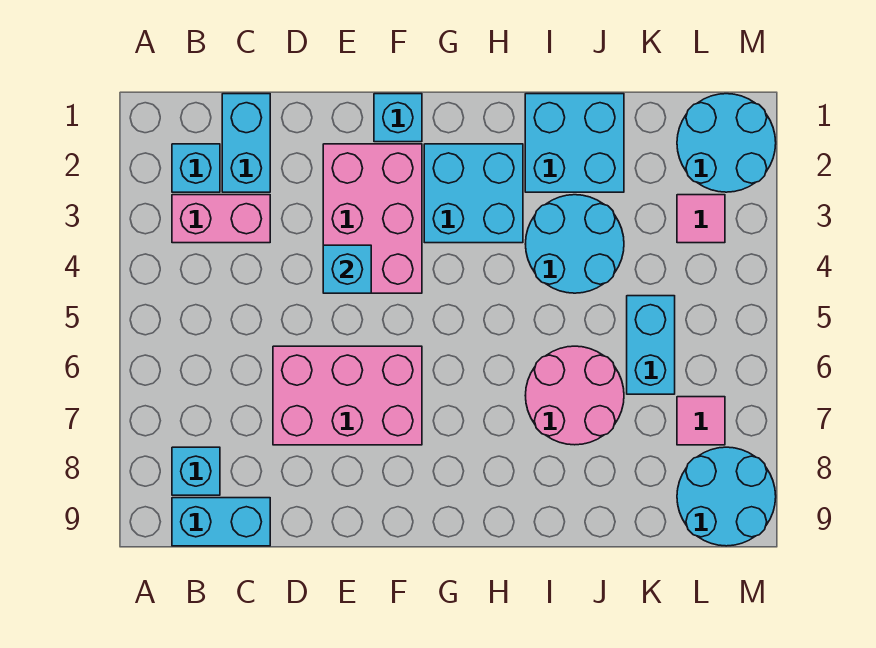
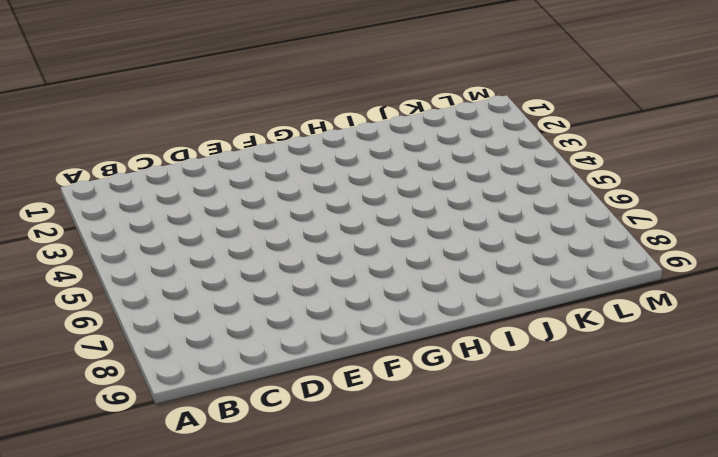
none -> cyan 1x1 brick [172,144,220,192]
none -> pink 1x2 brick [172,195,270,243]
none -> cyan 1x1 brick [172,447,220,495]

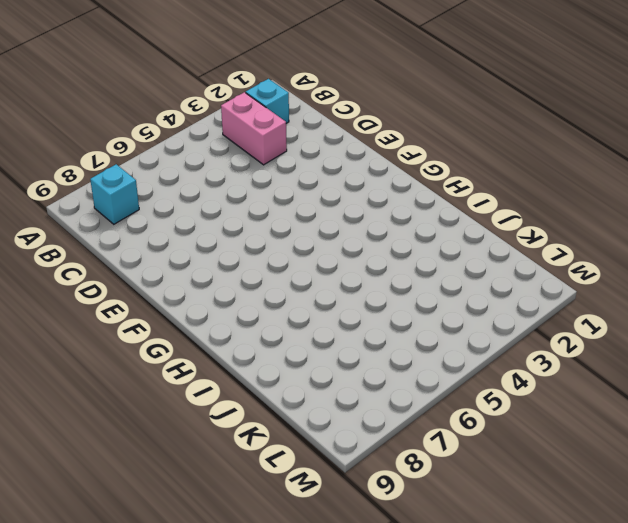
none -> cyan 1x2 brick [172,498,270,546]
none -> cyan 1x2 brick [222,94,270,192]
none -> pink 2x3 brick [273,346,422,445]

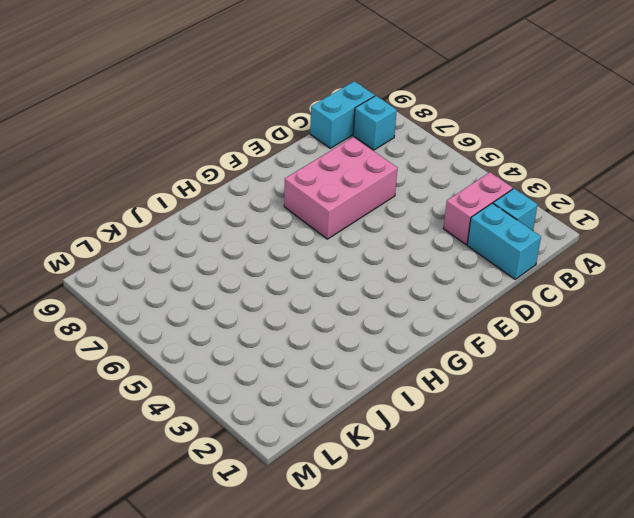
none -> pink 2x3 brick [323,144,422,293]
none -> cyan 1x1 brick [374,94,422,142]
none -> cyan 2x2 brick [424,144,523,243]

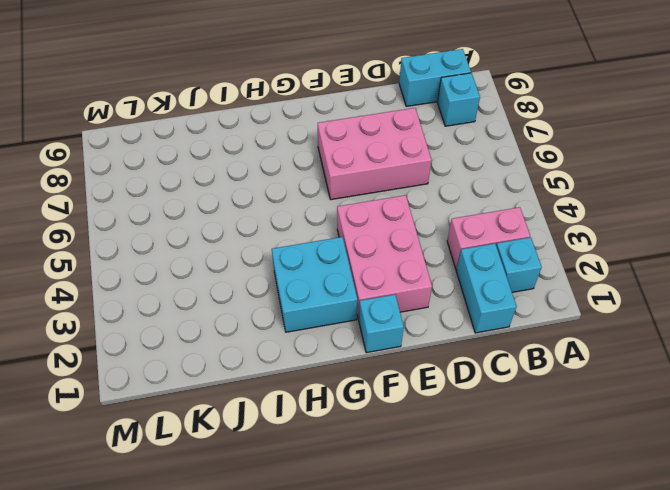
none -> cyan 2x2 brick [525,94,624,192]
none -> cyan 2x2 round brick [526,195,624,293]
none -> pink 2x2 round brick [525,346,624,445]

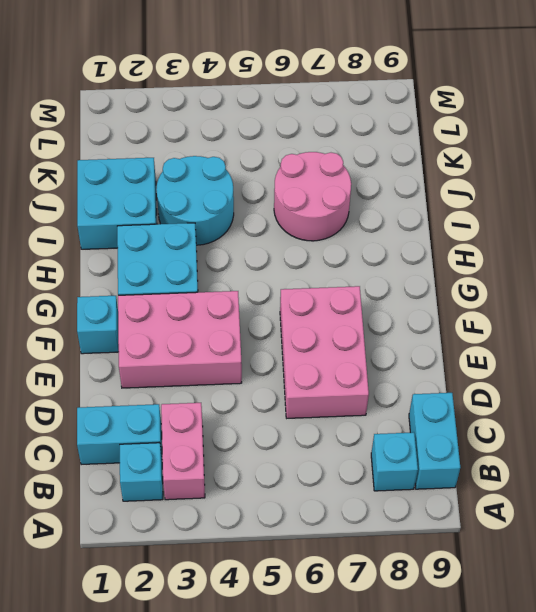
none -> cyan 1x2 brick [627,296,675,394]
none -> cyan 2x2 round brick [677,94,776,192]
none -> pink 1x1 tile [677,195,725,243]

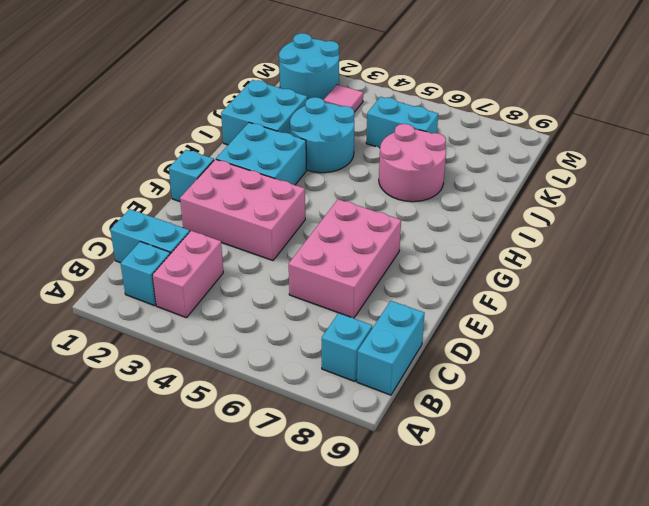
none -> pink 1x1 tile [677,397,725,445]
none -> cyan 2x2 round brick [677,447,776,546]
none -> cyan 1x1 brick [323,245,371,293]

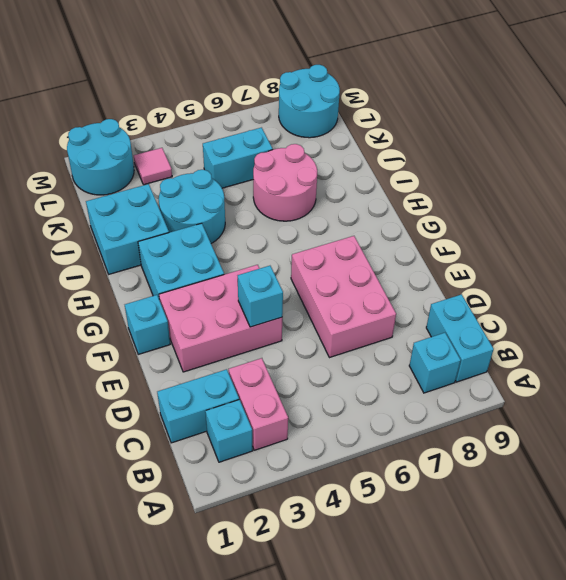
none -> pink 1x1 tile [677,397,725,445]

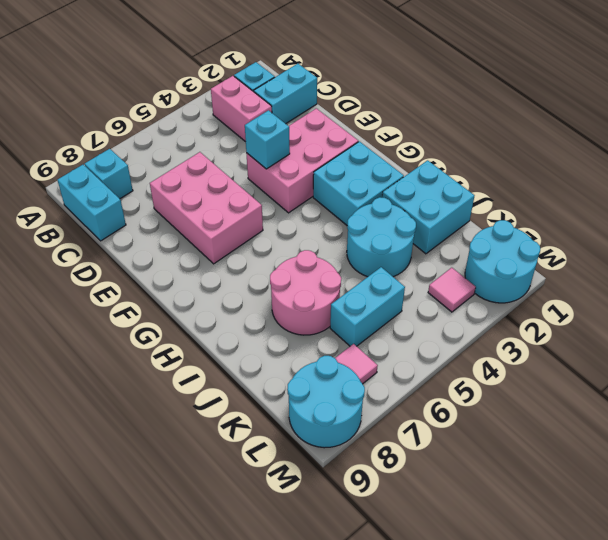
none -> cyan 1x1 brick [374,94,422,142]

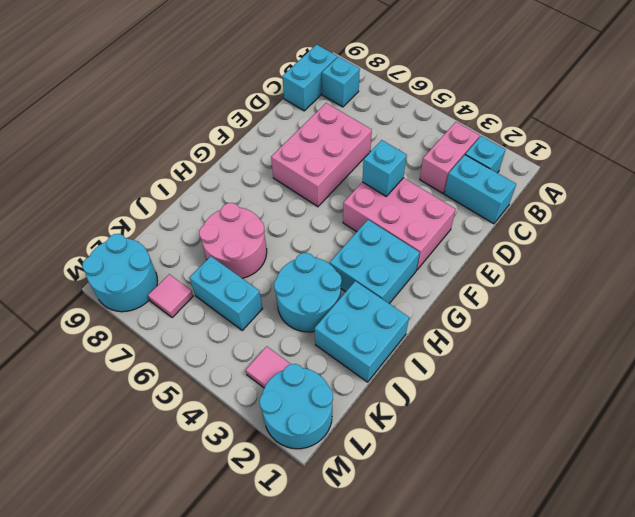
none -> cyan 1x1 brick [374,94,422,142]

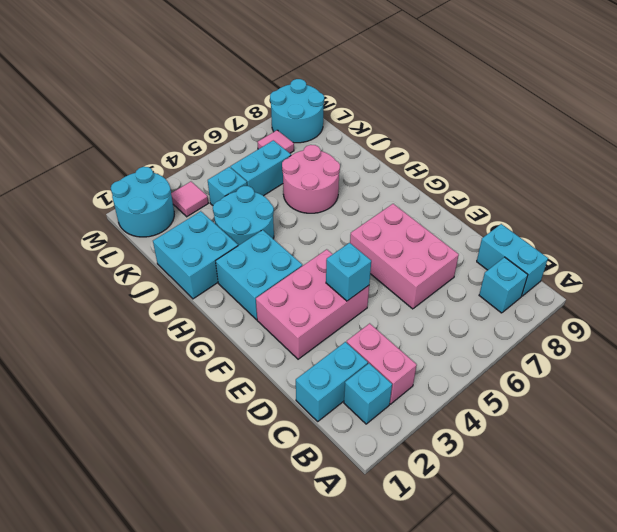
cyan 1x1 brick [208,167,247,205] -> cyan 1x1 brick moved to [374,94,422,142]

